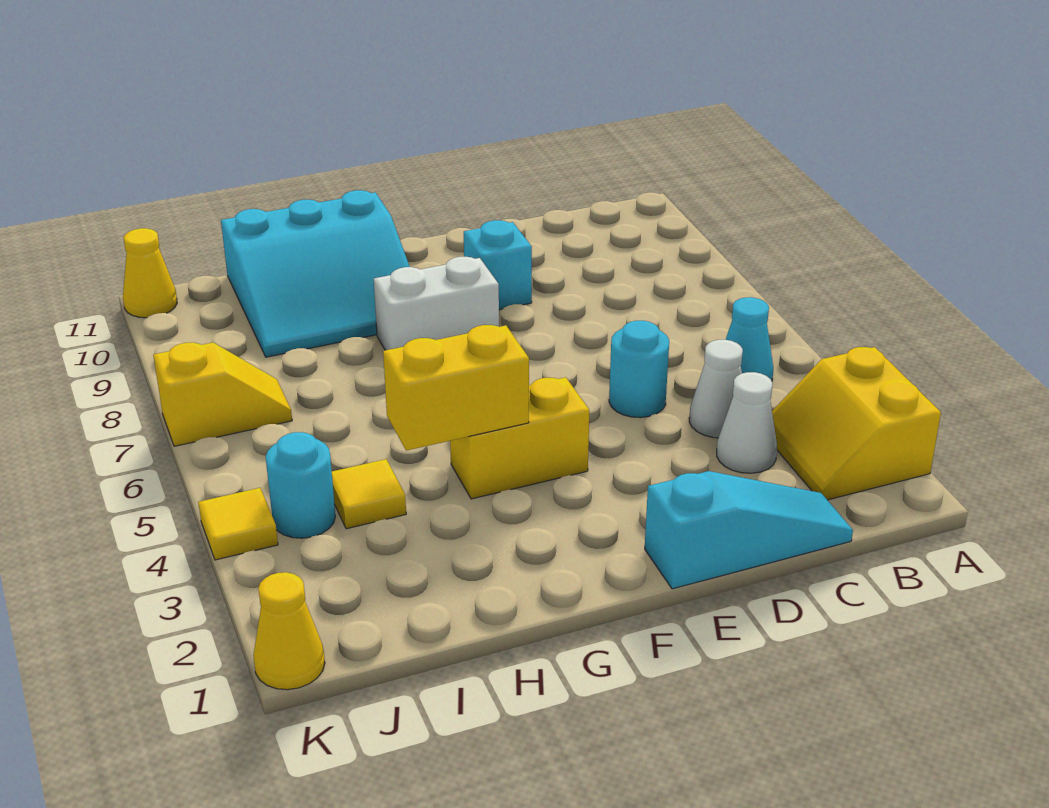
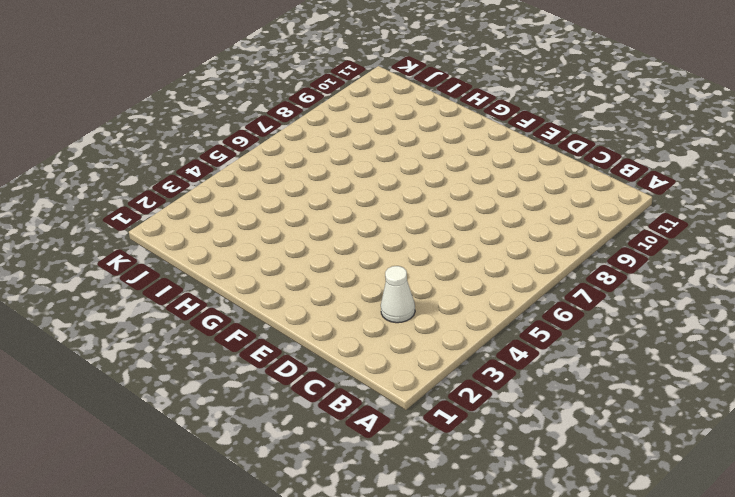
none -> yellow 2x2 slope [772,347,941,500]
none -> cyan 1x1 cone [726,297,773,381]
none -> cyan 1x3 slope [645,471,853,589]

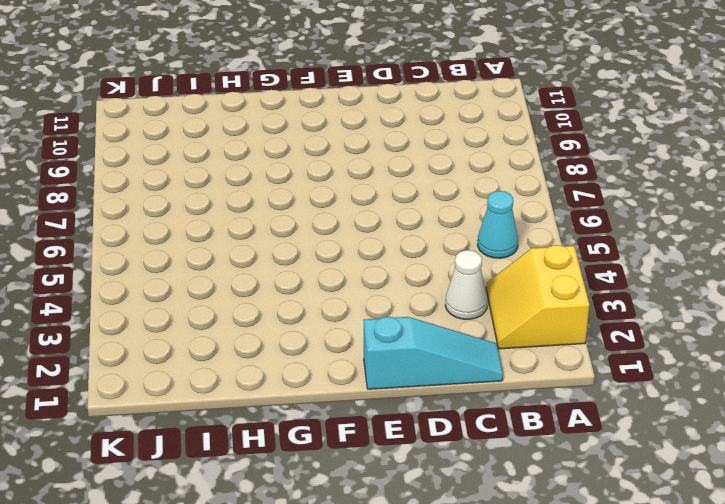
none -> white 1x1 cone [689,340,743,438]
none -> cyan 1x1 round brick [609,321,669,418]
none -> cyan 1x1 brick [464,220,532,310]

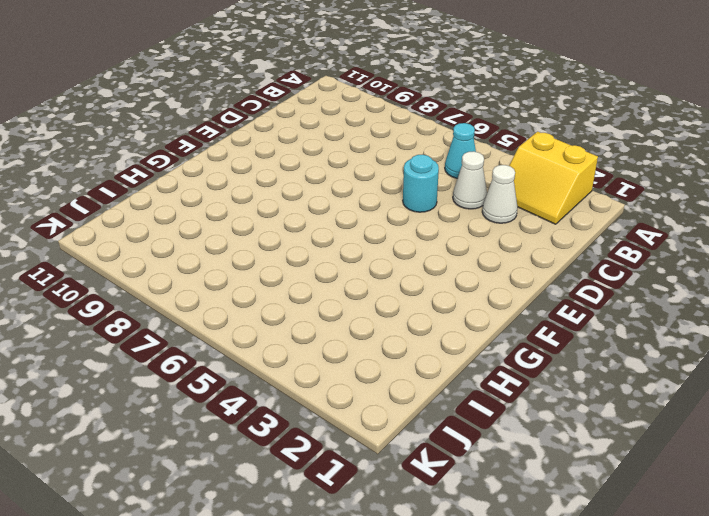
none -> cyan 1x3 slope [645,471,853,589]
none -> cyan 1x1 brick [464,220,532,310]
none -> yellow 1x2 brick [450,377,589,499]

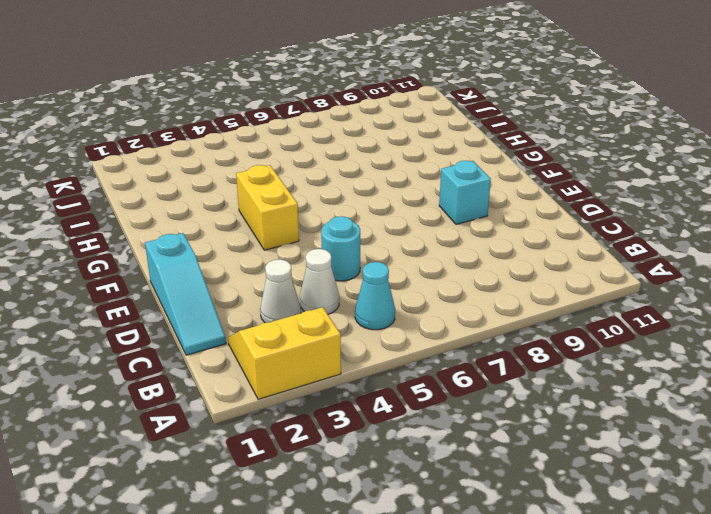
none -> white 1x2 brick [374,257,499,350]
none -> cyan 3x3 slope [221,190,410,357]
none -> yellow 1x1 tile [332,459,406,529]

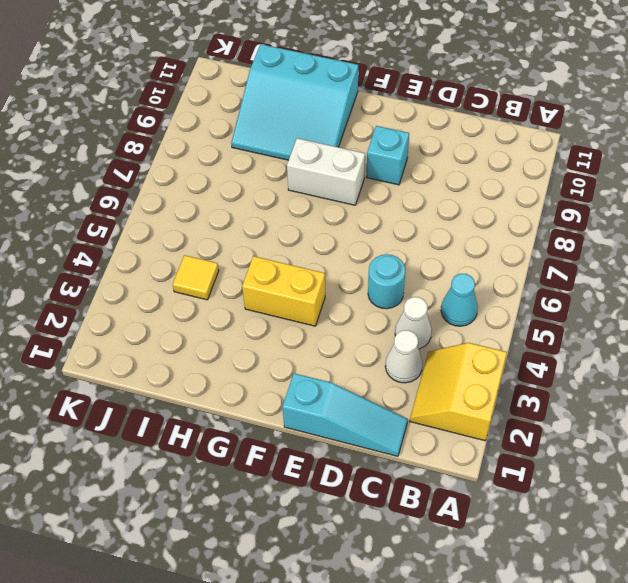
none -> cyan 1x1 round brick [266,432,335,538]
none -> yellow 1x2 slope [154,342,292,446]
none -> yellow 1x1 cone [253,572,325,690]

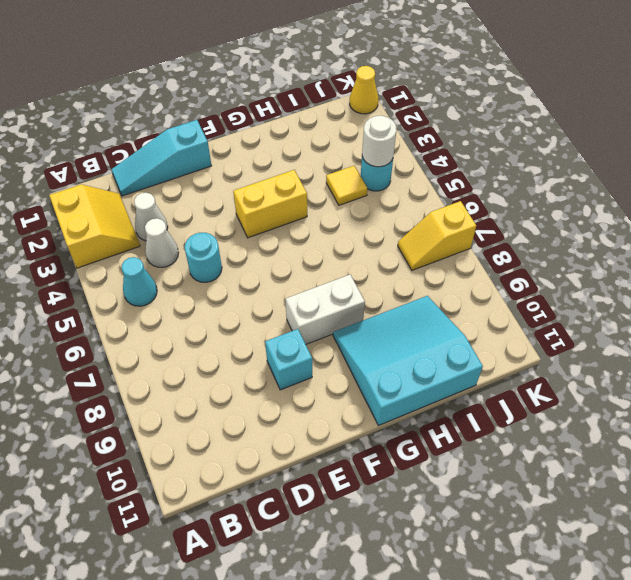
white 1x1 round brick [362,115,396,167] -> none
none -> yellow 1x1 tile [198,488,278,560]
none -> yellow 1x1 cone [123,228,177,318]
none -> yellow 1x2 brick [383,325,529,451]

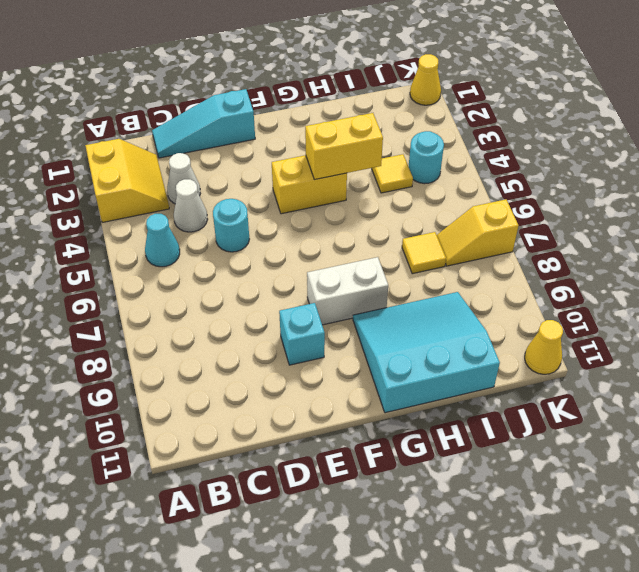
yellow 1x1 tile [402,232,446,274] -> yellow 1x1 tile moved to [198,488,278,560]

